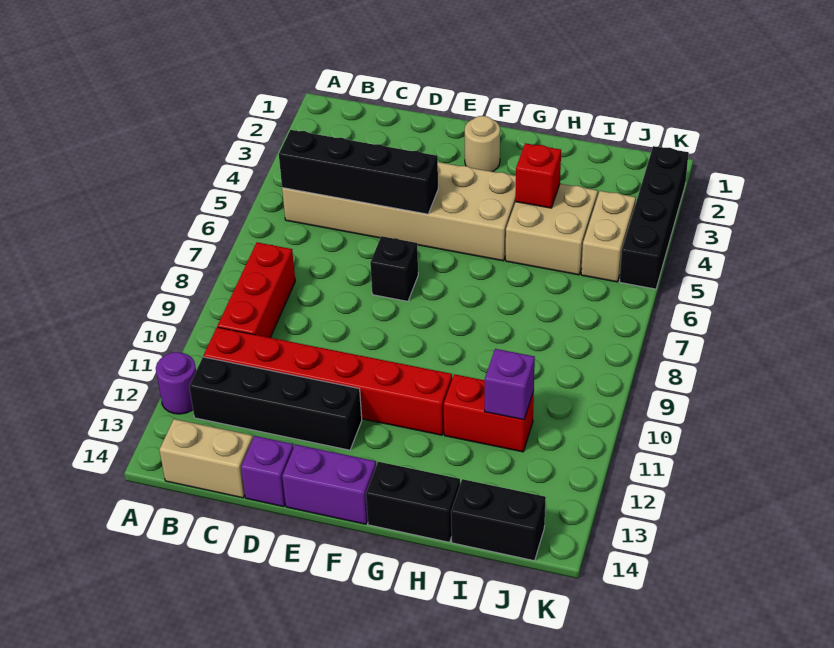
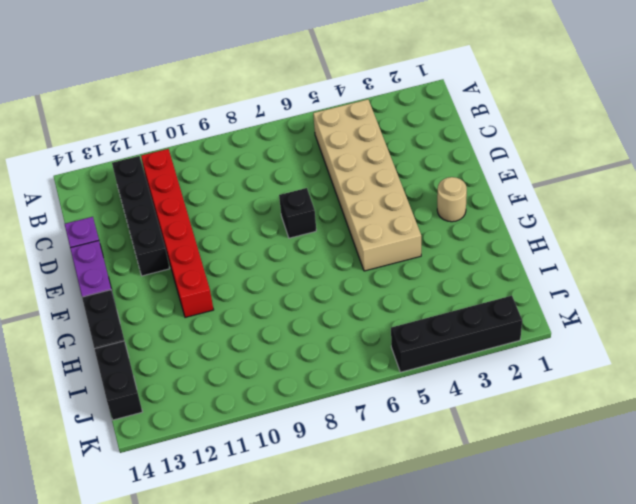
none -> purple 1x1 round brick [156,352,196,414]
none -> red 1x3 brick [218,242,295,338]
none -> tan 1x2 brick [160,419,253,498]

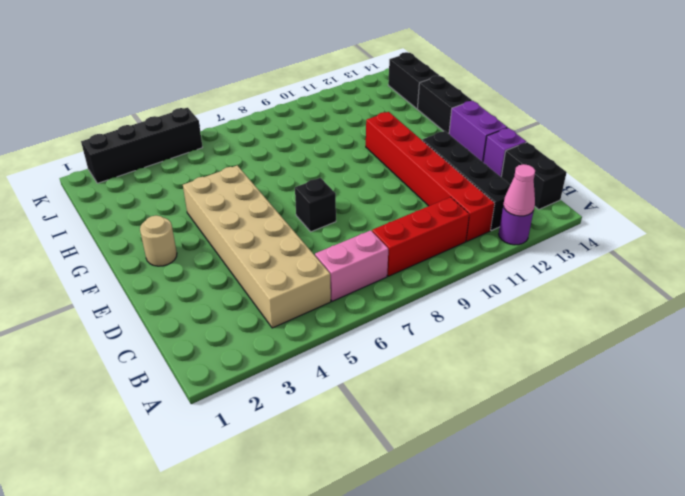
pink 1x1 cone [503,164,535,216] -> none
pink 1x2 brick [315,230,388,301] -> none
black 1x2 brick [501,142,567,209] -> tan 1x2 brick [160,419,253,498]
none -> tan 2x2 brick [506,184,598,275]
none -> red 1x2 brick [444,374,534,452]
none -> tan 1x2 brick [581,191,636,282]

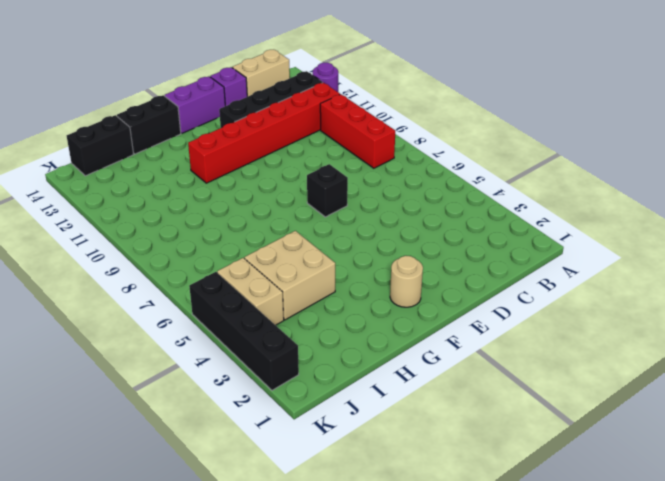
none -> tan 2x6 brick [282,162,516,261]
none -> red 1x2 brick [444,374,534,452]
none -> black 1x4 brick [279,130,438,214]

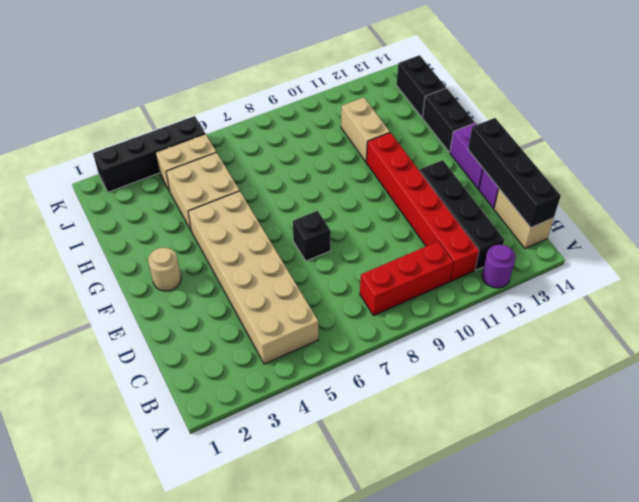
black 1x4 brick [468,118,561,228] -> black 1x4 brick moved to [279,130,438,214]
tan 1x2 brick [341,97,390,162] -> red 1x2 brick [444,374,534,452]
none -> red 1x1 brick [515,143,561,208]
none -> purple 1x1 brick [485,349,535,420]

